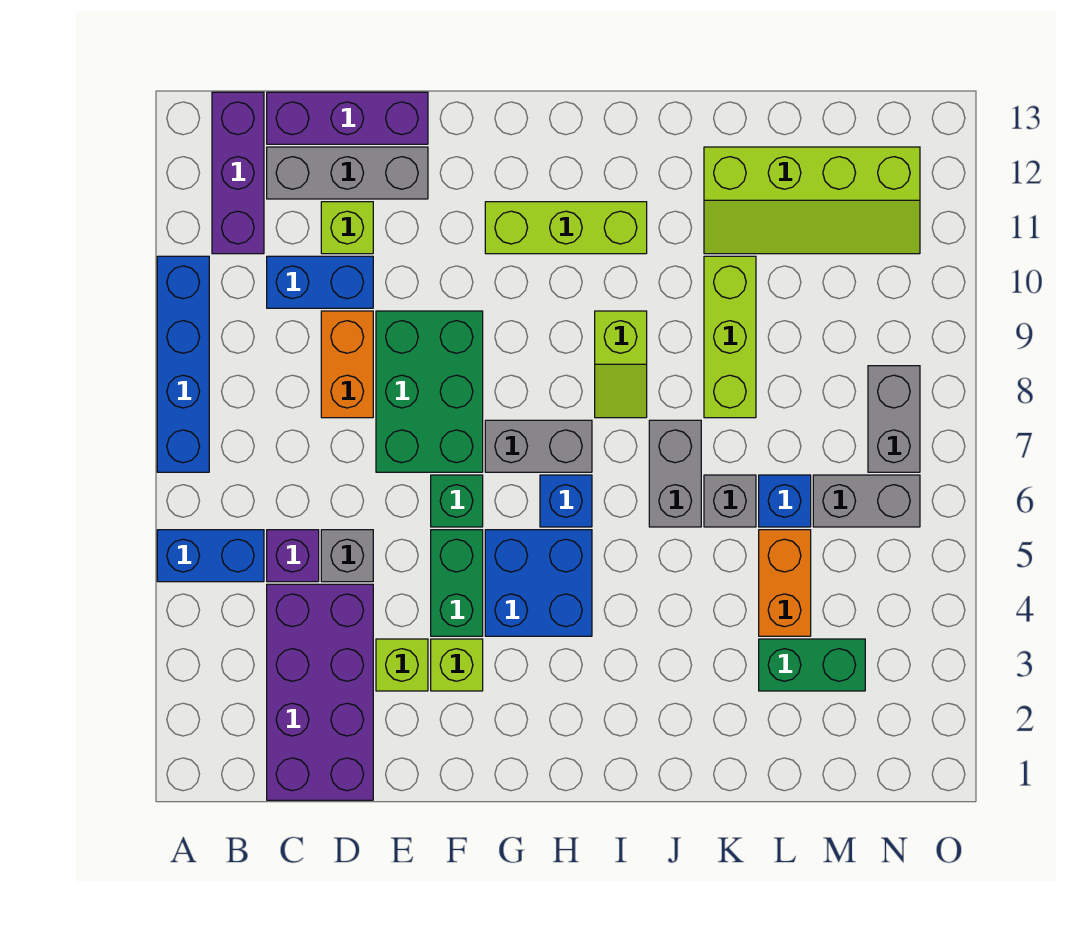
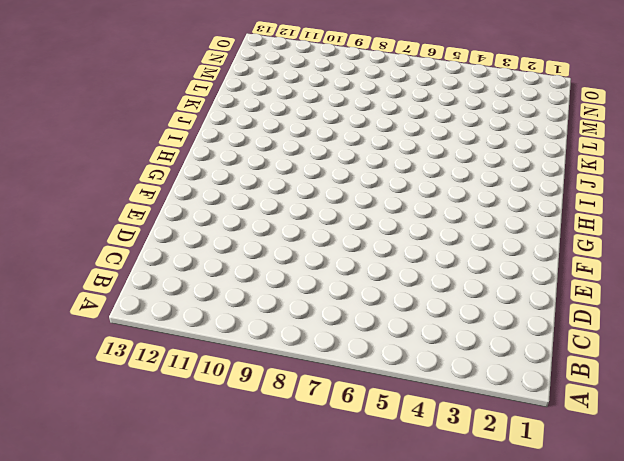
none -> blue 1x2 brick [157,530,264,582]
none -> blue 1x4 brick [157,256,209,472]
none -> purple 1x3 brick [212,92,264,254]
none -> purple 2x4 brick [267,584,373,800]

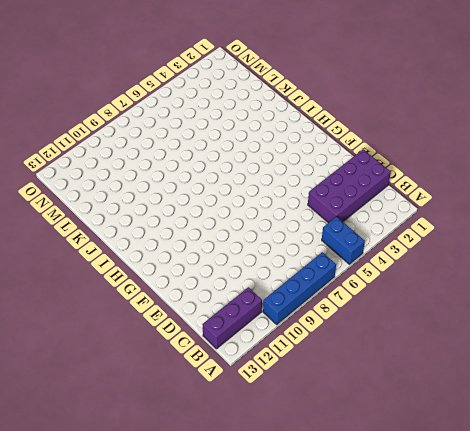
none -> purple 1x1 brick [267,530,319,582]
none -> blue 1x2 brick [267,256,373,308]
none -> grey 1x3 brick [267,147,428,199]
none -> purple 1x3 brick [267,92,428,144]

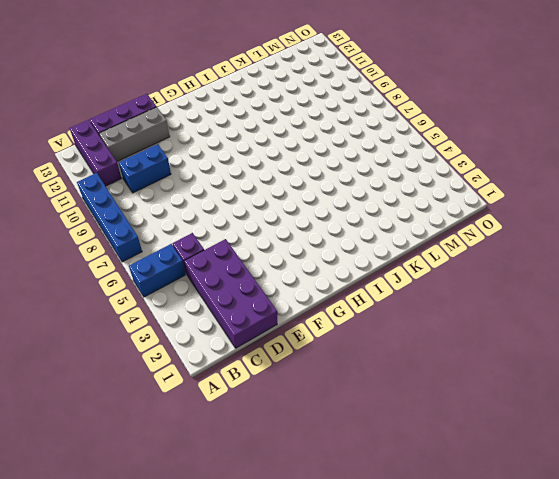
none -> grey 1x1 brick [321,530,373,582]
none -> orange 1x2 brick [321,311,373,418]
none -> lime 1x1 brick [321,202,373,254]
none -> lime 1x1 brick [376,639,428,691]

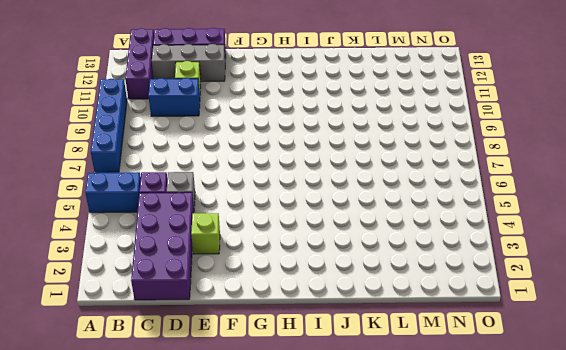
none -> orange 1x2 brick [321,311,373,418]
none -> green 2x3 brick [376,311,483,472]
none -> lime 1x1 brick [431,639,483,691]
none -> green 1x2 brick [431,530,483,636]

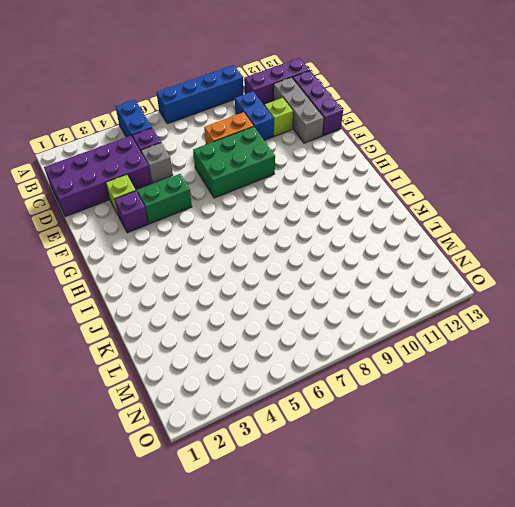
purple 1x1 brick [114,191,148,233] -> lime 1x1 brick [431,639,483,691]
none -> green 1x1 brick [431,475,483,527]
none -> blue 2x2 brick [485,530,592,636]
none -> grey 1x2 brick [485,420,592,472]
none -> lime 1x3 brick [485,202,647,254]

